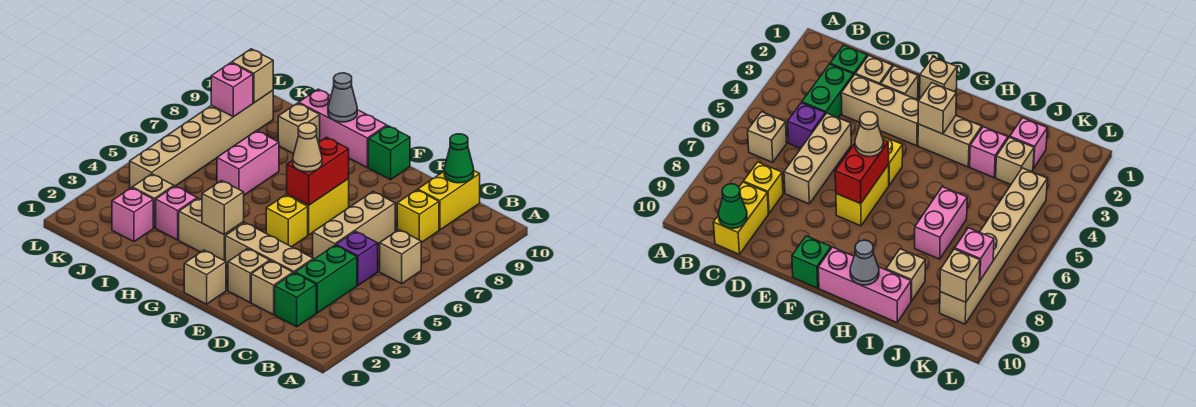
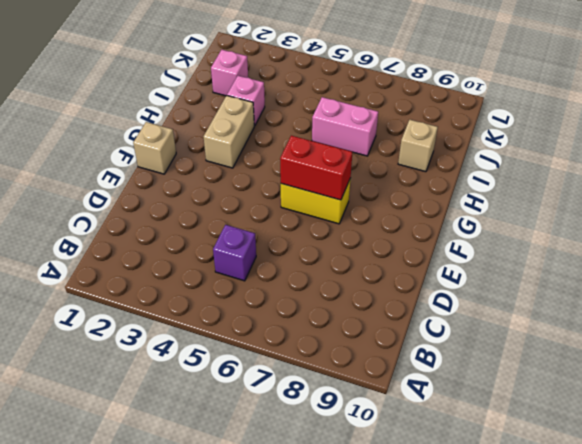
none -> tan 1x1 brick [380,230,421,284]
none -> green 1x1 brick [275,273,316,327]
none -> green 1x2 brick [295,245,357,313]

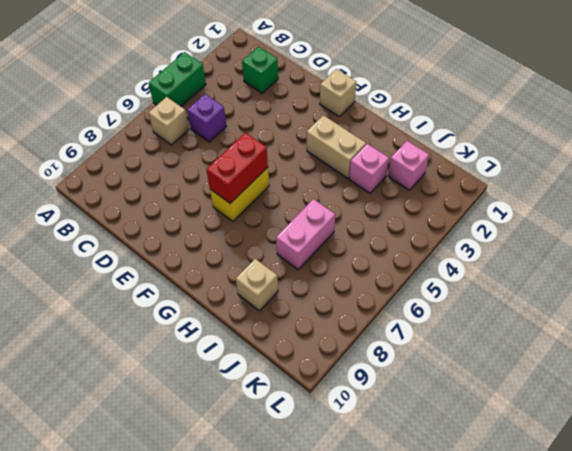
green 1x2 brick [149,52,206,106] -> green 1x2 brick moved to [295,245,357,313]
none -> yellow 1x1 brick [397,190,439,243]
none -> yellow 1x2 brick [418,171,480,230]
none -> tan 1x1 brick [251,261,293,315]

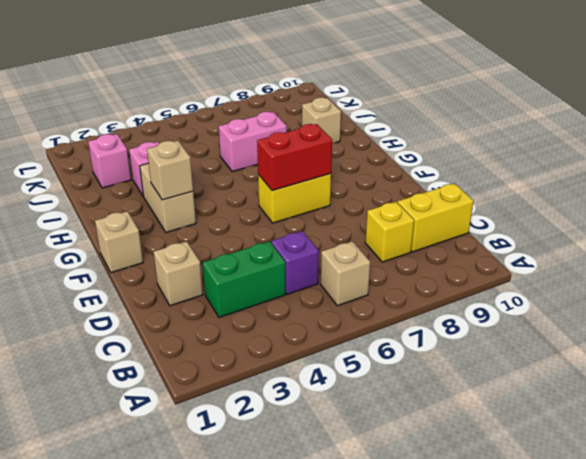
none -> green 1x1 brick [275,273,316,327]
none -> tan 1x3 brick [225,223,313,273]
none -> tan 1x3 brick [313,192,395,260]

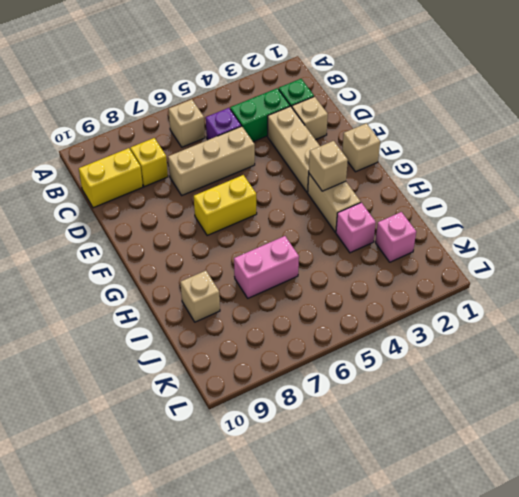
none -> tan 1x1 brick [228,249,270,302]
none -> yellow 1x1 brick [266,195,308,247]
none -> green 1x1 brick [368,126,410,180]

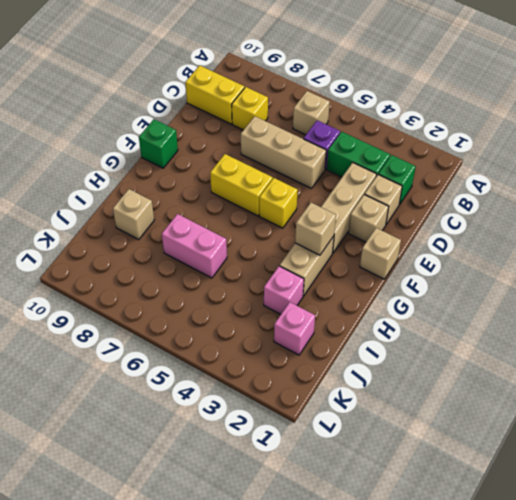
none -> pink 1x3 brick [299,89,387,167]
none -> tan 1x1 brick [132,174,174,228]
none -> tan 1x6 brick [130,91,273,188]

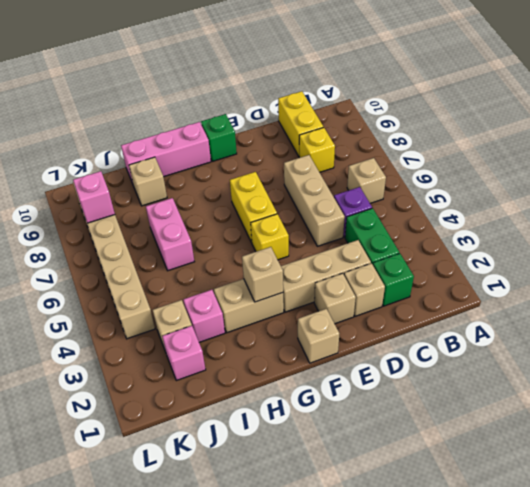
none -> green 1x1 cone [444,134,474,183]
none -> red 1x2 brick [287,137,349,205]
none -> grey 1x1 cone [328,73,357,122]

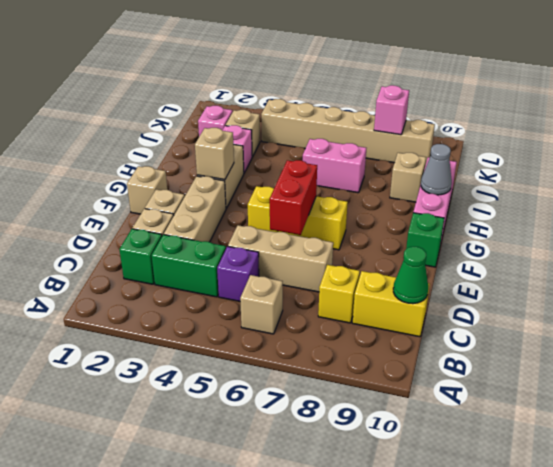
red 1x2 brick [270,160,317,235] -> red 1x2 brick turned to [287,137,349,205]
none -> tan 1x1 brick [232,49,273,103]
none -> tan 1x1 cone [293,123,322,172]

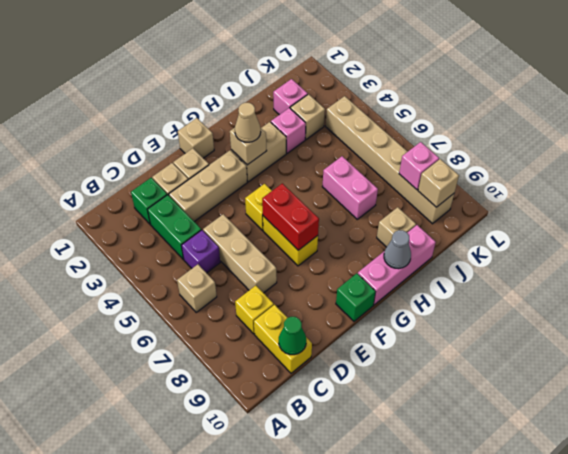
tan 1x1 cone [235,103,261,142] -> tan 1x1 cone moved to [293,123,322,172]

